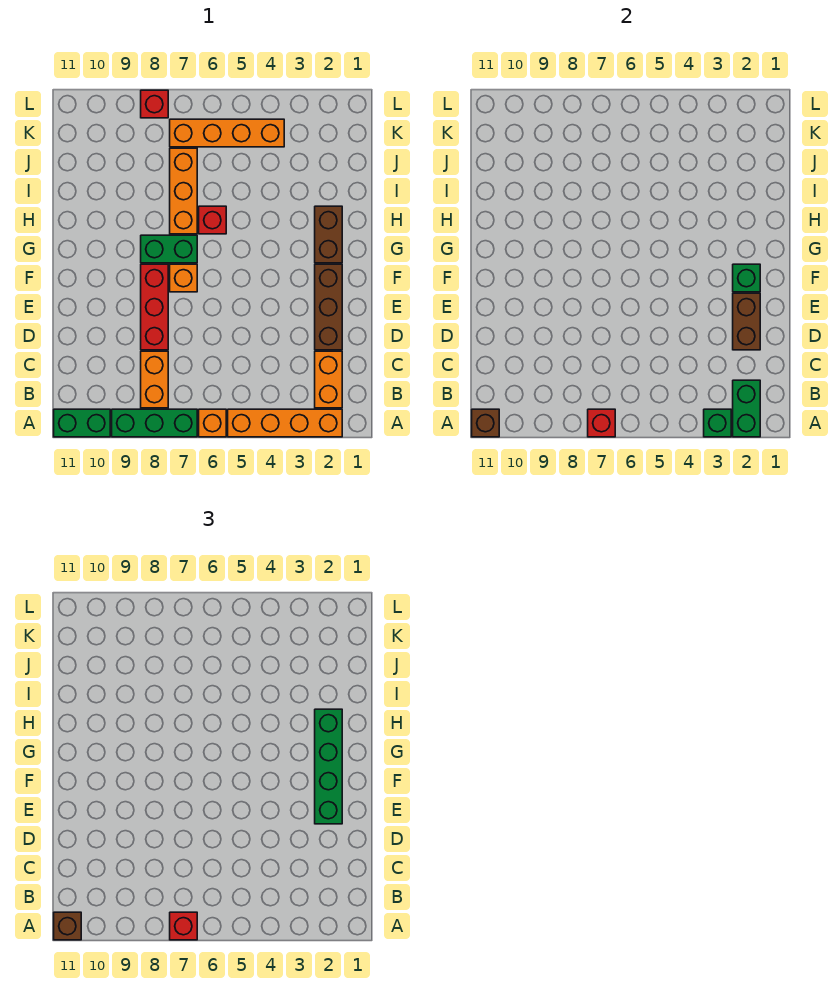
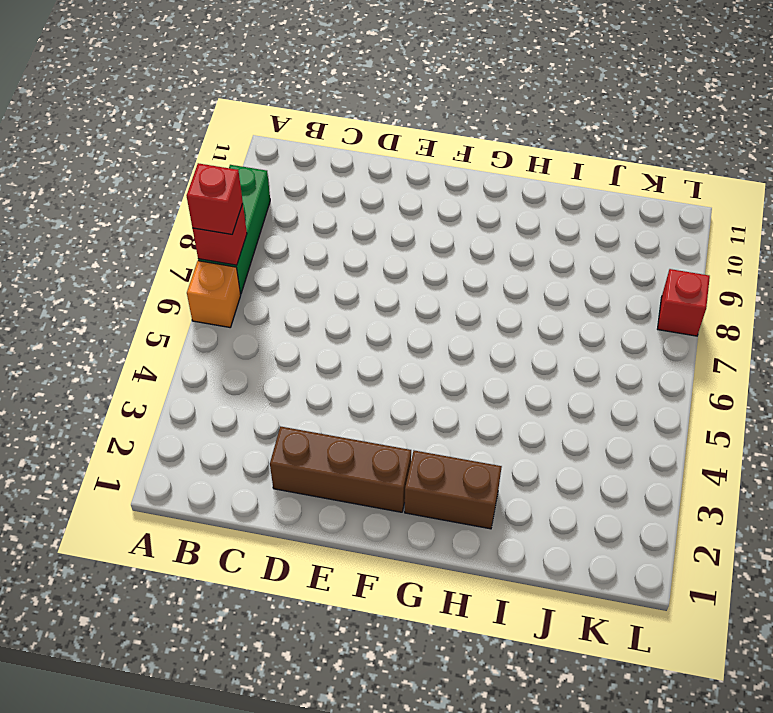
none -> orange 1x4 brick [228,409,342,437]
none -> green 1x2 brick [54,409,110,437]
none -> orange 1x2 brick [315,351,342,408]

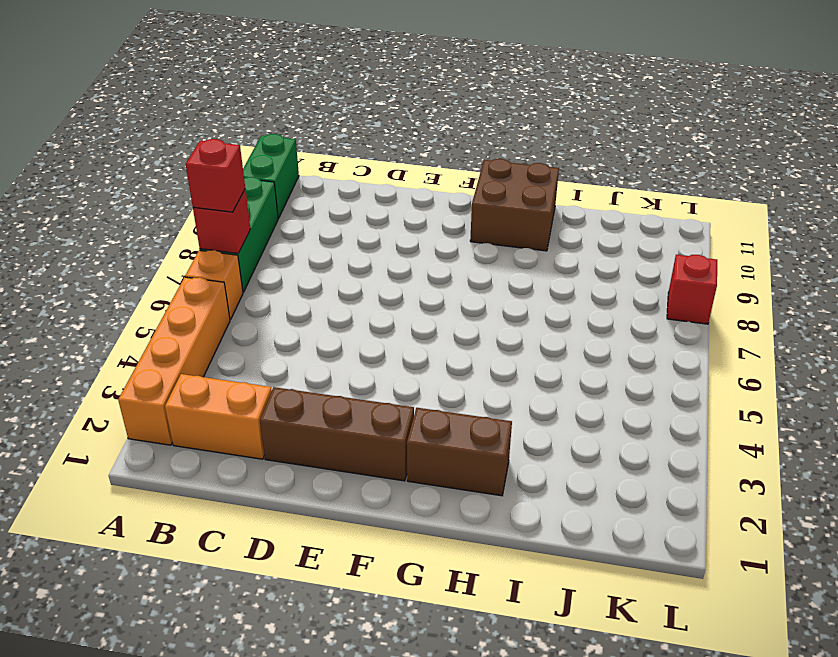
brown 2x2 brick [470,159,559,251] -> none
none -> orange 1x2 brick [141,351,168,408]
none -> red 1x3 brick [141,264,168,350]
none -> orange 1x1 brick [170,264,197,292]

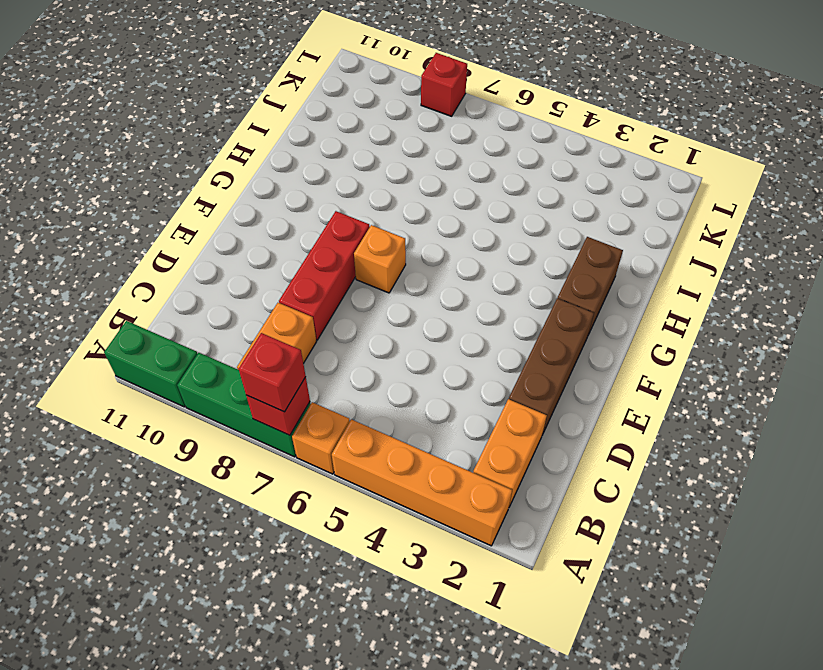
none -> green 1x2 brick [141,235,197,263]
none -> red 1x1 brick [199,206,226,234]
none -> orange 1x3 brick [170,148,197,234]

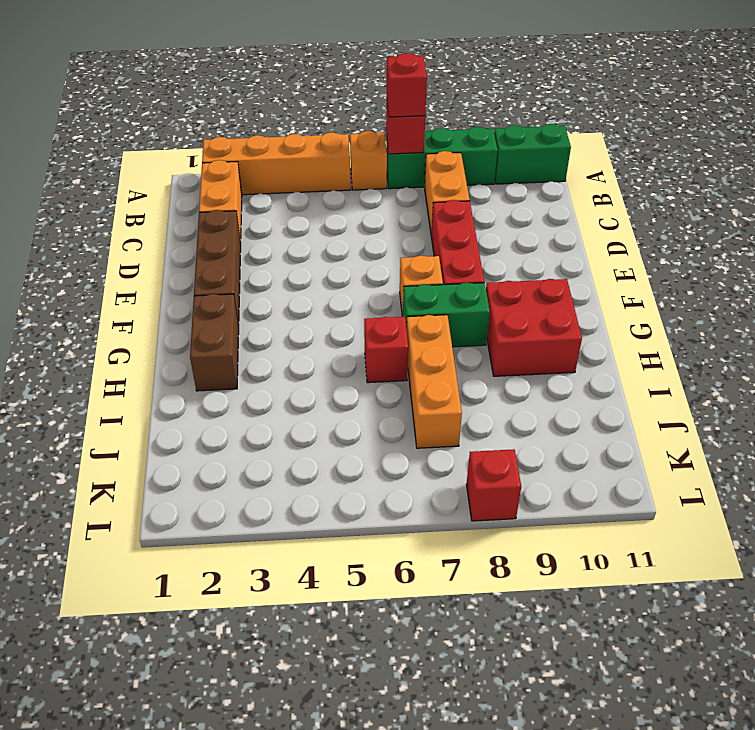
red 2x2 brick [486,279,582,376] -> none
none -> orange 1x4 brick [170,119,284,147]
none -> green 1x2 brick [733,380,760,437]
none -> green 1x1 brick [704,409,731,437]

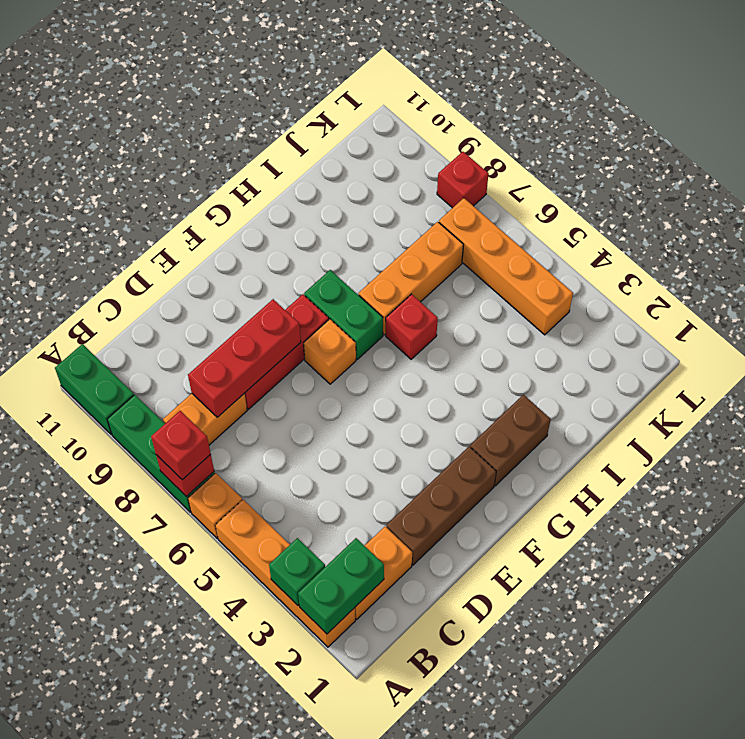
red 1x3 brick [188,299,301,417] -> none
none -> brown 1x1 brick [472,409,499,437]
none -> brown 1x2 brick [733,293,760,350]
none -> green 1x1 brick [733,264,760,292]

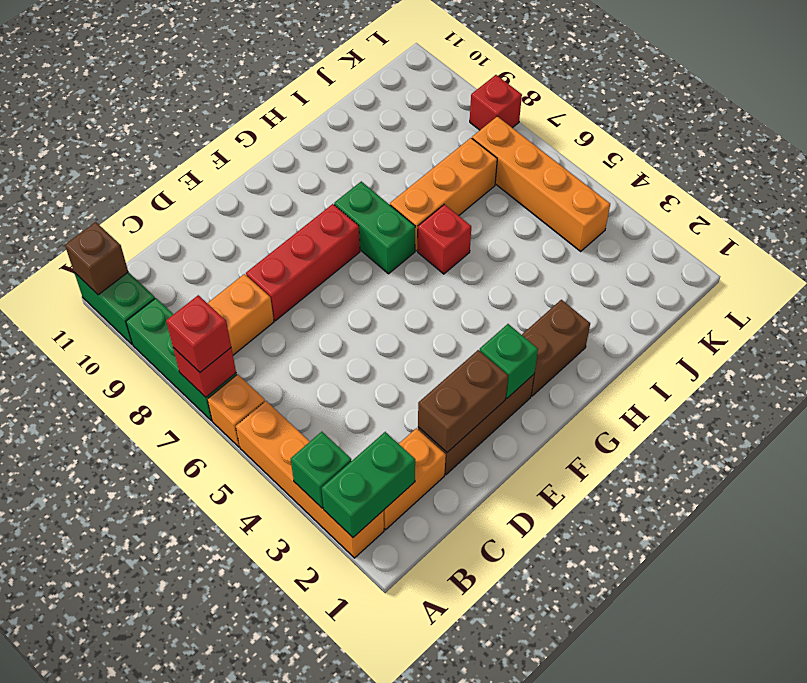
none -> orange 1x1 brick [170,264,197,292]
none -> brown 1x1 brick [54,912,81,940]
none -> green 1x4 brick [315,709,342,824]

